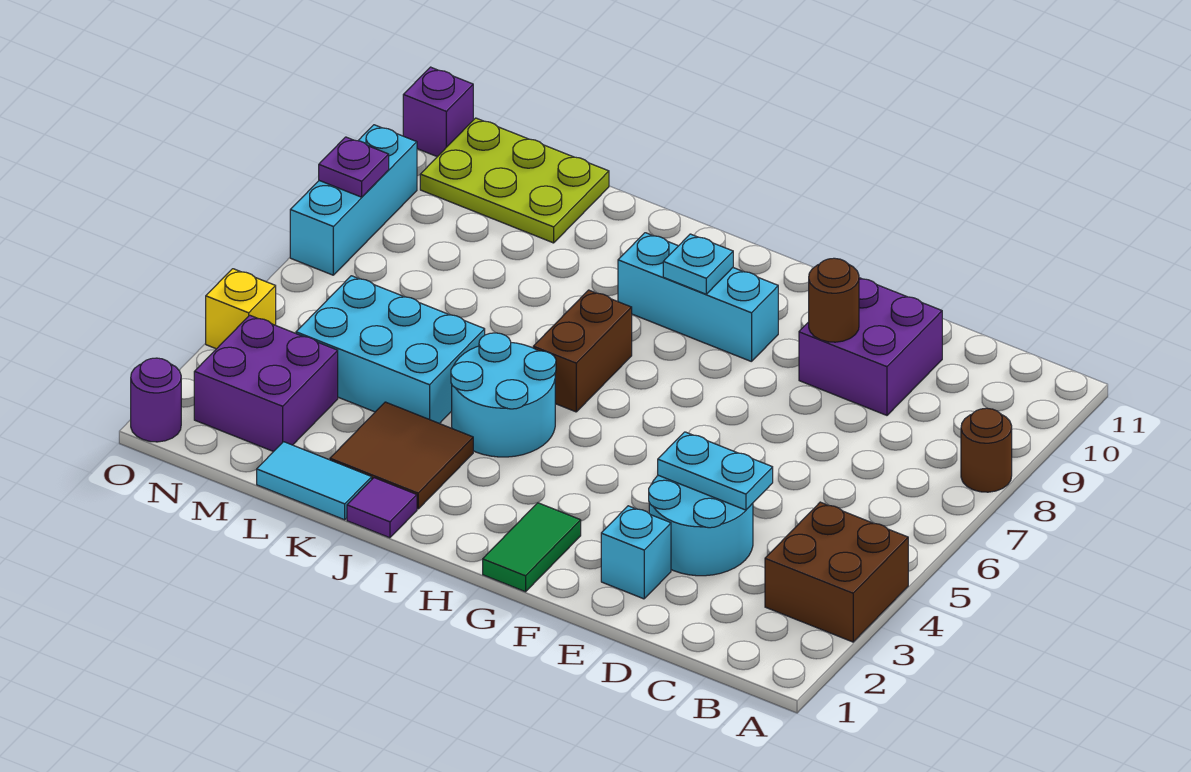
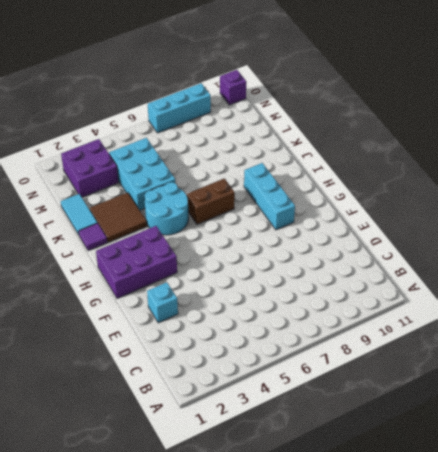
purple 2x3 brick [96,226,177,298] -> green 1x2 tile [483,503,581,592]
none -> brown 2x2 brick [765,502,908,642]
none -> brown 1x1 round brick [961,408,1012,492]
none -> cyan 2x2 round brick [649,475,753,576]

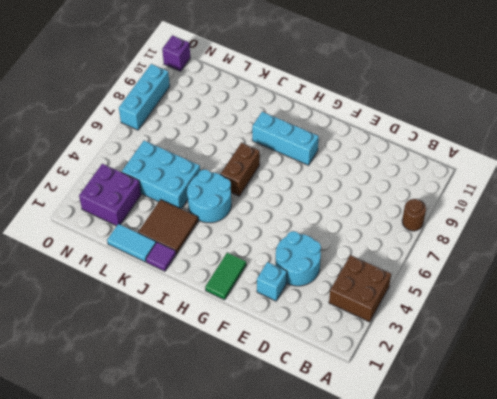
none -> purple 2x2 brick [799,278,942,415]
none -> lime 2x3 plate [420,118,609,243]
none -> purple 1x1 round brick [131,358,181,442]

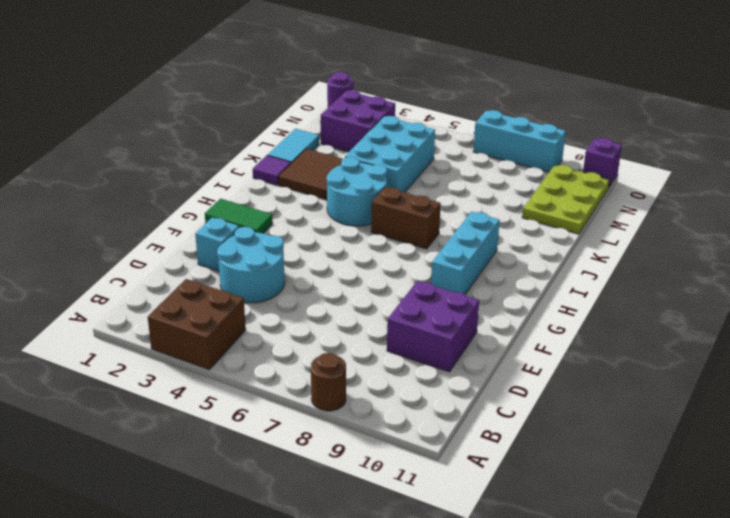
none -> yellow 1x1 brick [206,269,276,349]
none -> cyan 1x2 plate [658,432,773,510]
none -> brown 1x1 round brick [809,258,859,342]

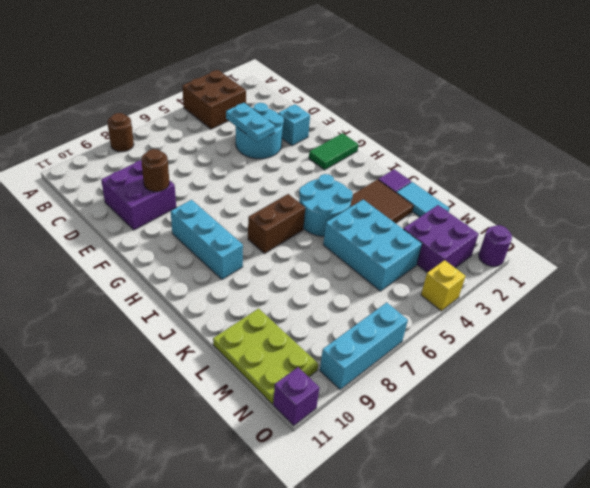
none -> cyan 1x1 plate [663,234,733,294]
none -> purple 1x1 plate [319,137,389,197]

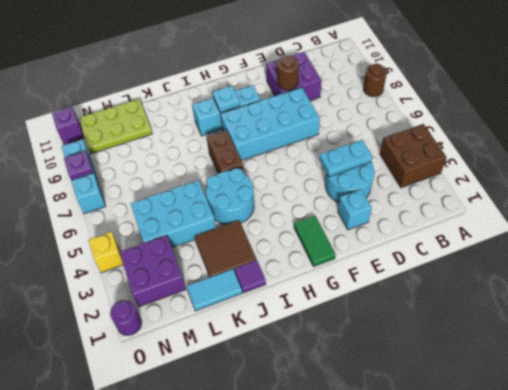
cyan 2x4 brick [221,87,320,161] -> none

